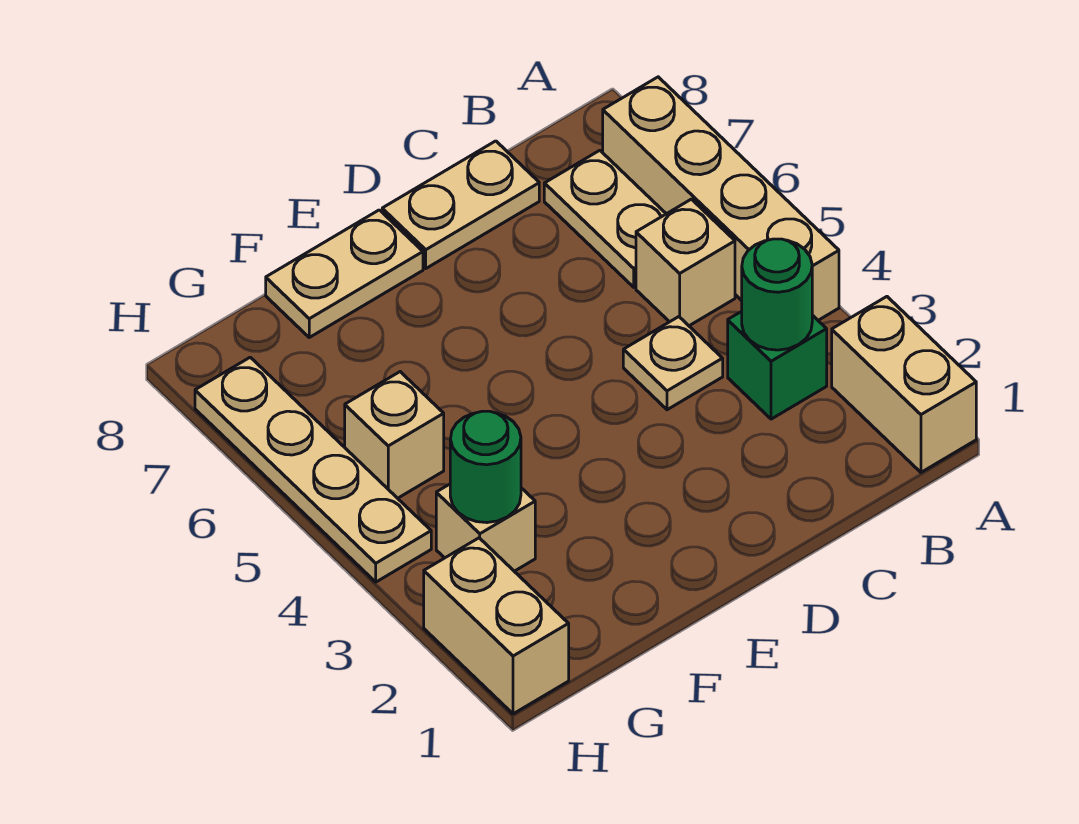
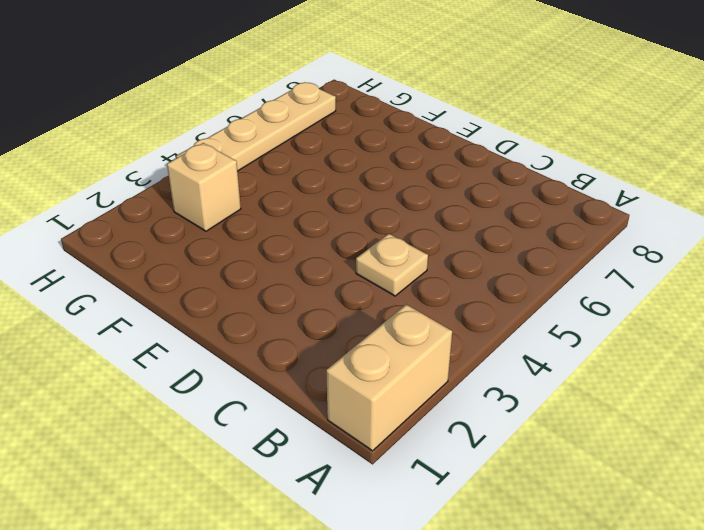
none -> tan 1x4 brick [603,77,839,320]
none -> green 1x1 brick [728,311,827,419]
none -> tan 1x1 brick [636,199,735,326]

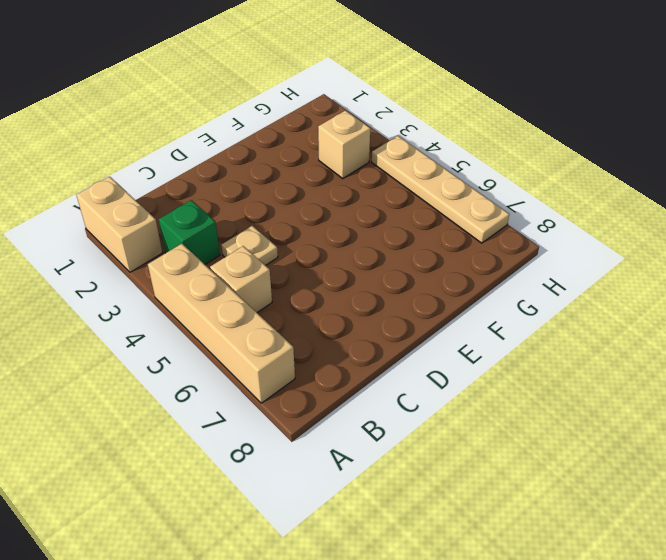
none -> tan 1x2 plate [544,150,666,287]
none -> tan 1x2 plate [382,141,539,268]
none -> tan 1x2 plate [266,210,423,337]

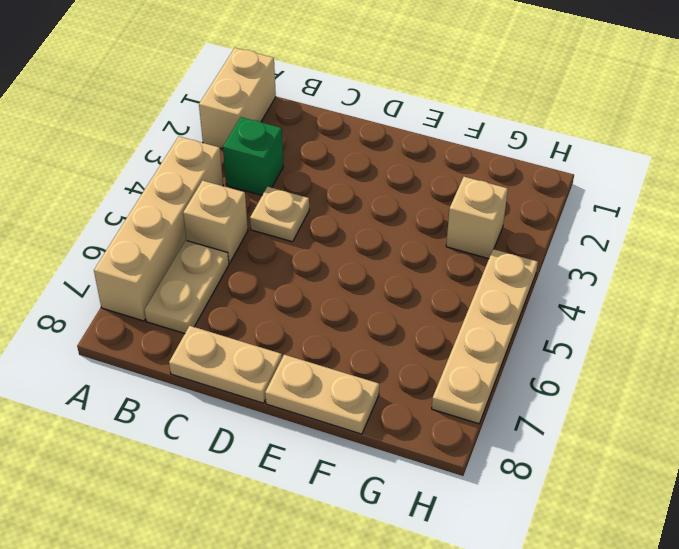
none -> tan 1x1 brick [345,372,444,498]
none -> tan 1x2 brick [424,538,569,714]
none -> green 1x1 round brick [742,239,812,350]

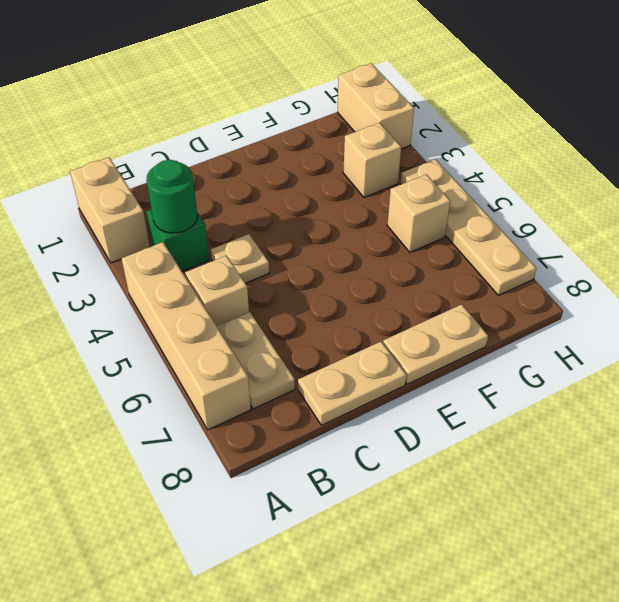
none -> green 1x1 round brick [450,411,521,523]

